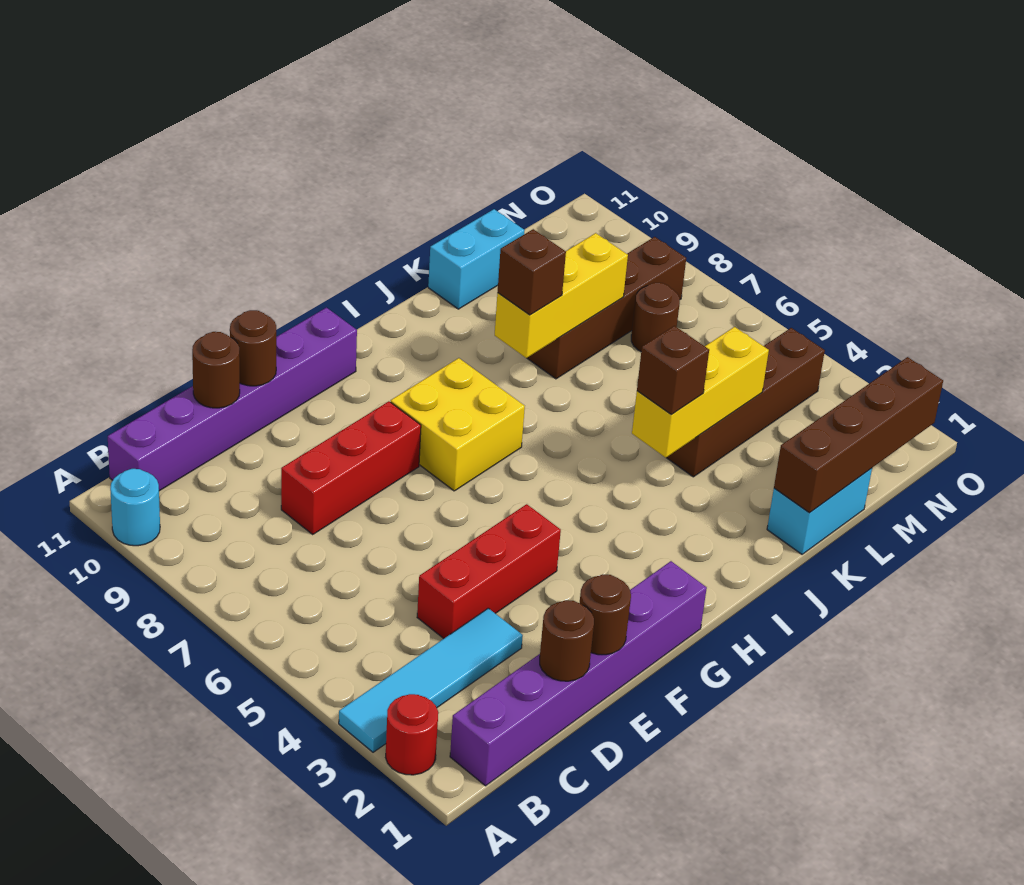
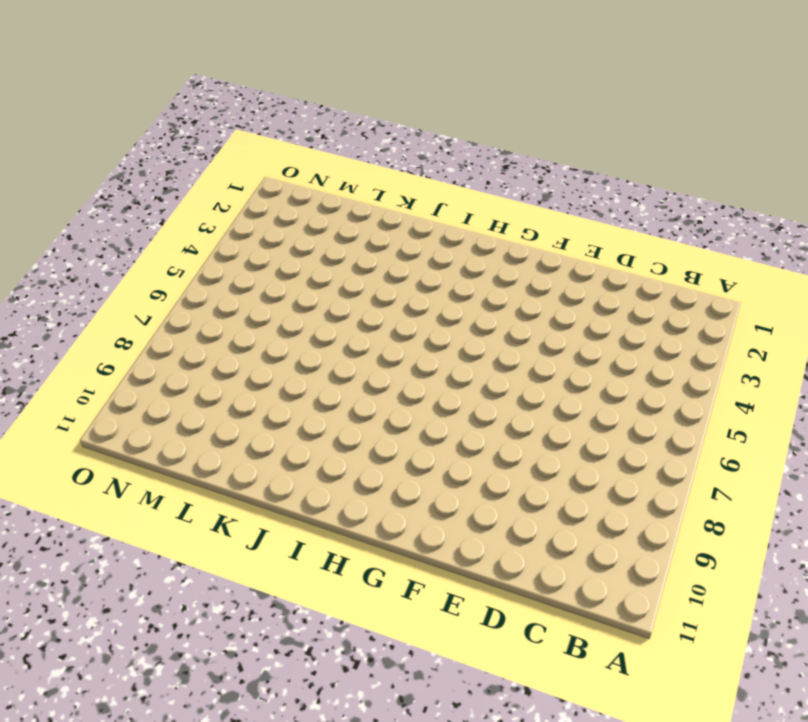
none -> red 1x1 round brick [386,694,438,775]
none -> cyan 1x4 tile [339,608,523,752]
none -> cyan 1x1 round brick [110,469,160,546]

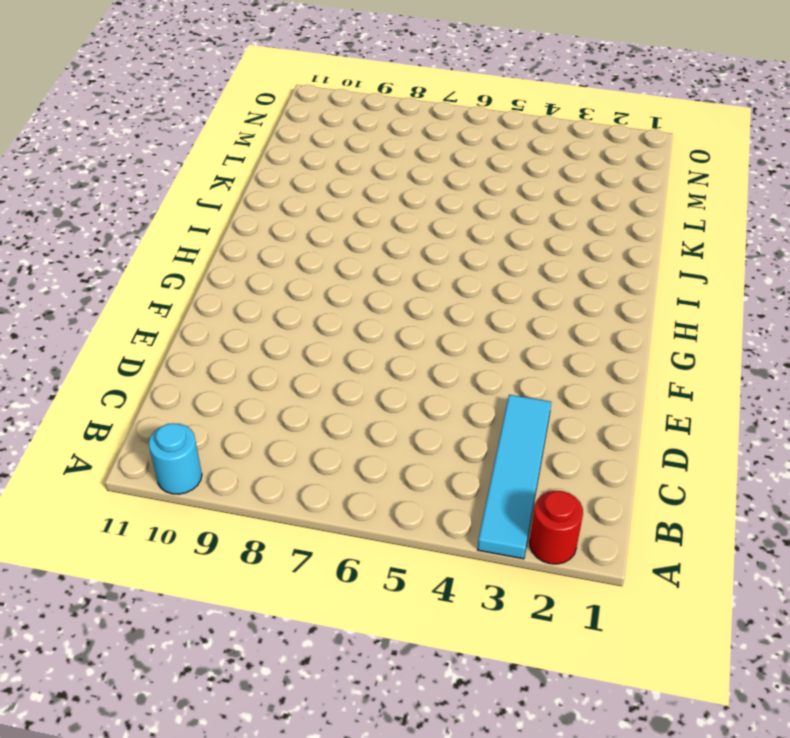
none -> purple 1x6 brick [450,561,707,786]
none -> purple 1x6 brick [108,308,357,491]
none -> red 1x3 brick [417,504,561,638]

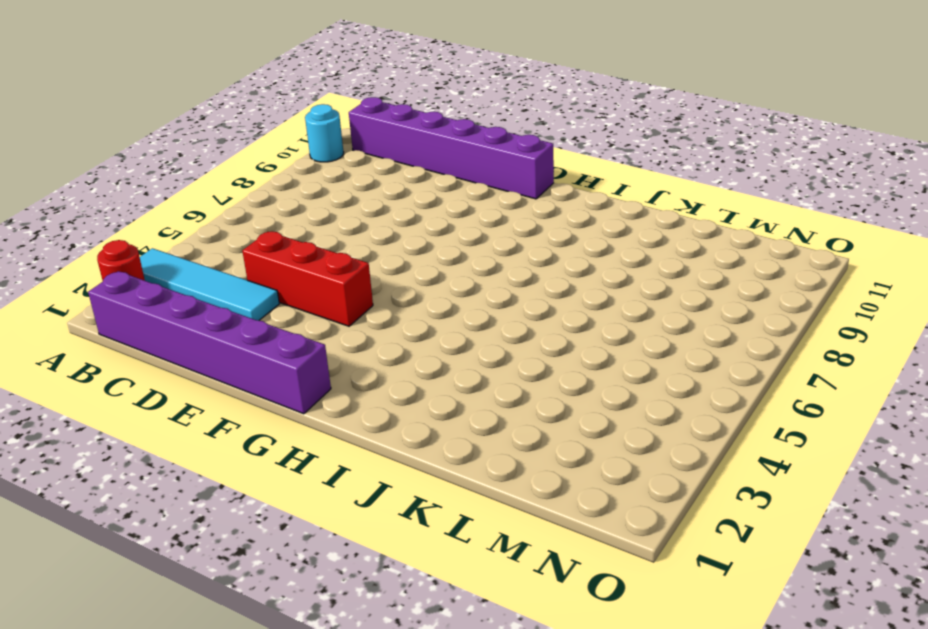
none -> red 1x3 brick [281,401,421,534]
none -> yellow 2x2 brick [391,358,525,491]
none -> cyan 1x2 brick [767,468,872,554]

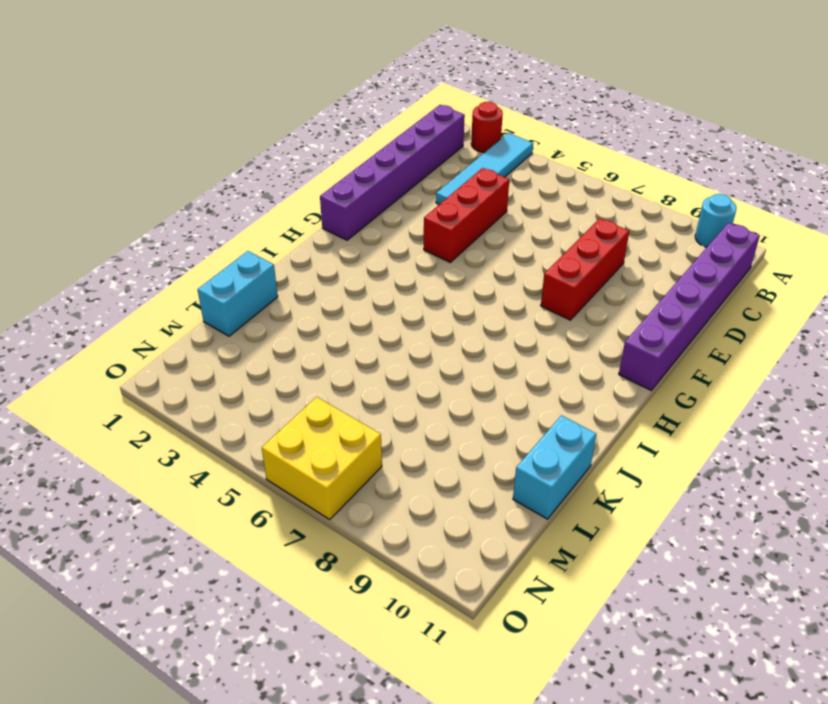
yellow 2x2 brick [262,397,382,519] -> yellow 2x2 brick moved to [391,358,525,491]
none -> brown 1x4 brick [666,328,825,477]
none -> brown 1x4 brick [527,237,686,379]
none -> brown 1x1 round brick [631,283,680,351]

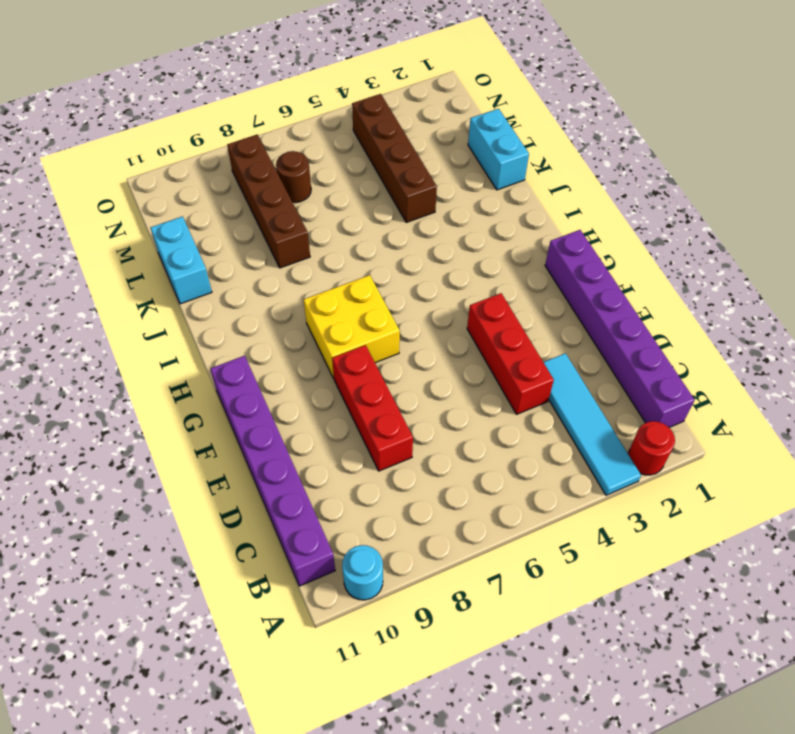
none -> brown 1x1 round brick [540,600,594,681]
none -> brown 1x1 round brick [192,332,240,408]
none -> brown 1x1 round brick [580,574,631,655]

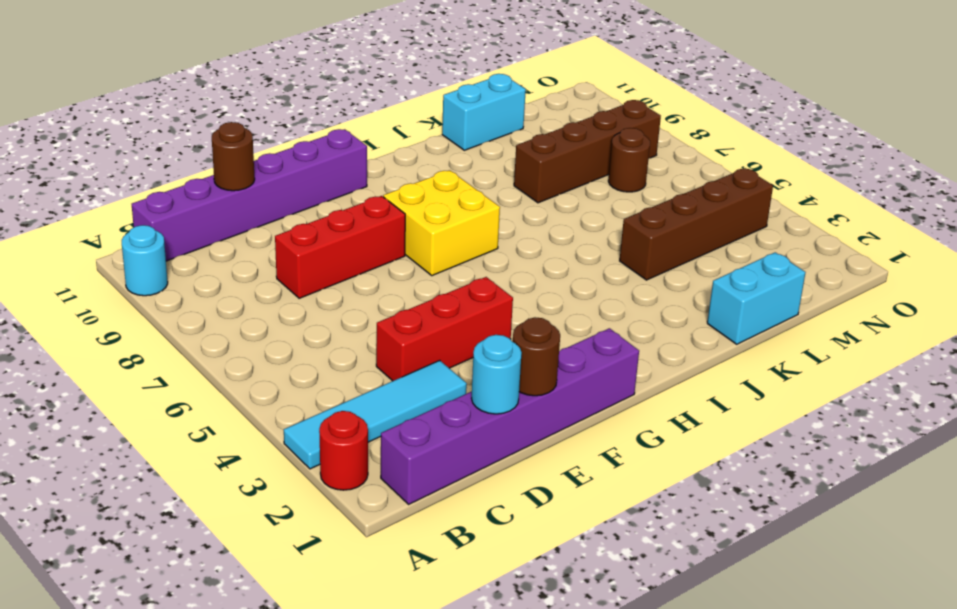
cyan 1x1 round brick [472,335,522,414] -> brown 1x1 round brick [540,600,594,681]
none -> brown 1x1 round brick [230,310,276,386]
none -> yellow 1x3 brick [632,327,769,458]
none -> yellow 1x3 brick [495,233,628,358]

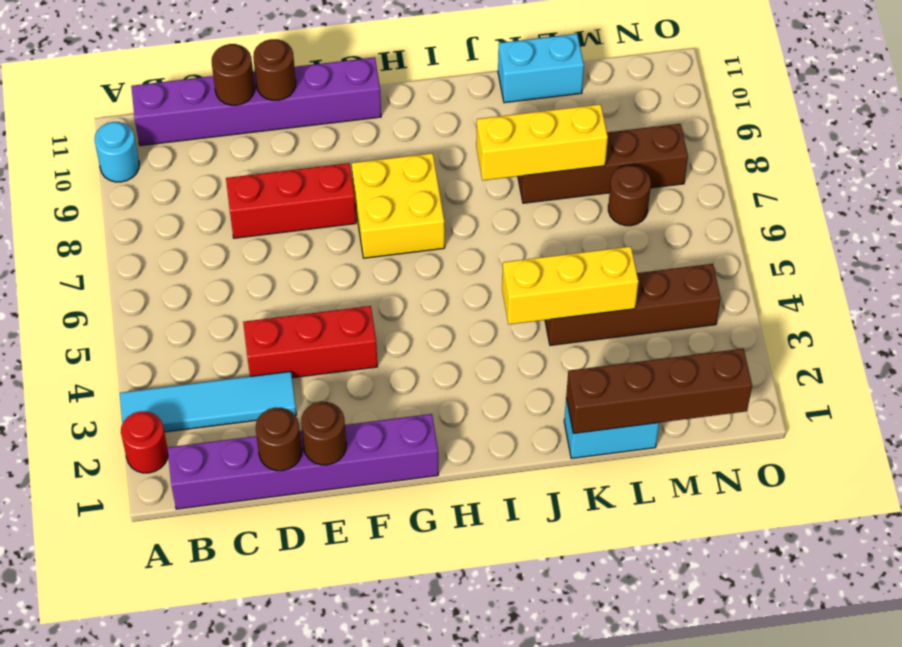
none -> brown 1x1 brick [637,326,709,415]
none -> brown 1x1 brick [498,229,566,315]

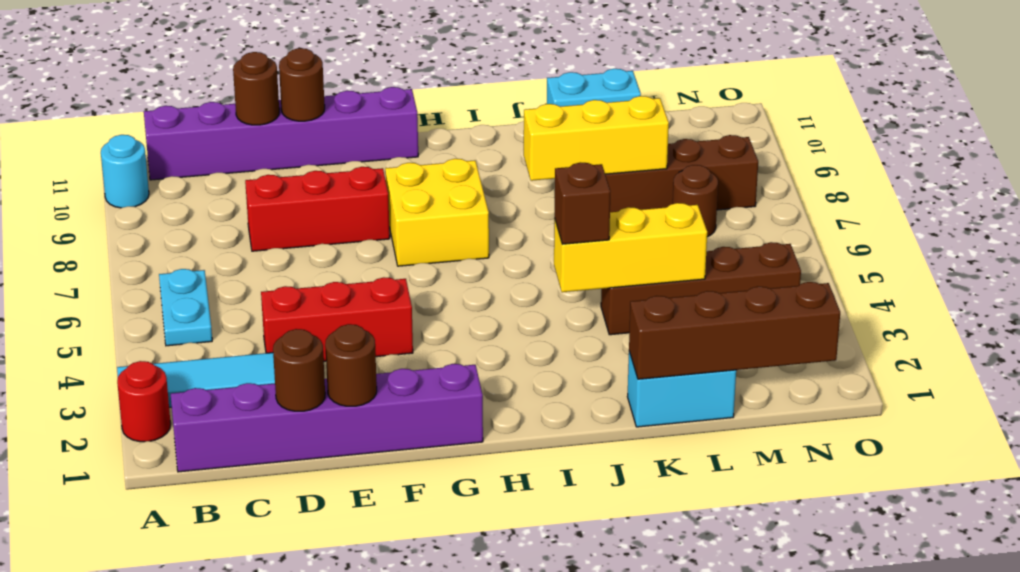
cyan 1x2 plate [159,269,212,346] -> none
none -> brown 1x1 brick [498,229,566,315]

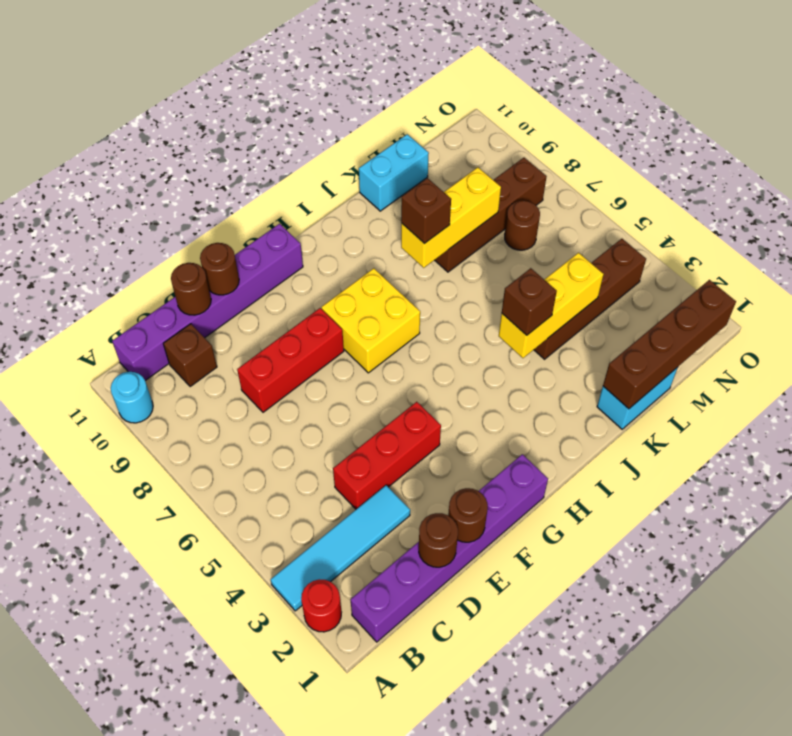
brown 1x1 brick [163,324,217,387] -> none

